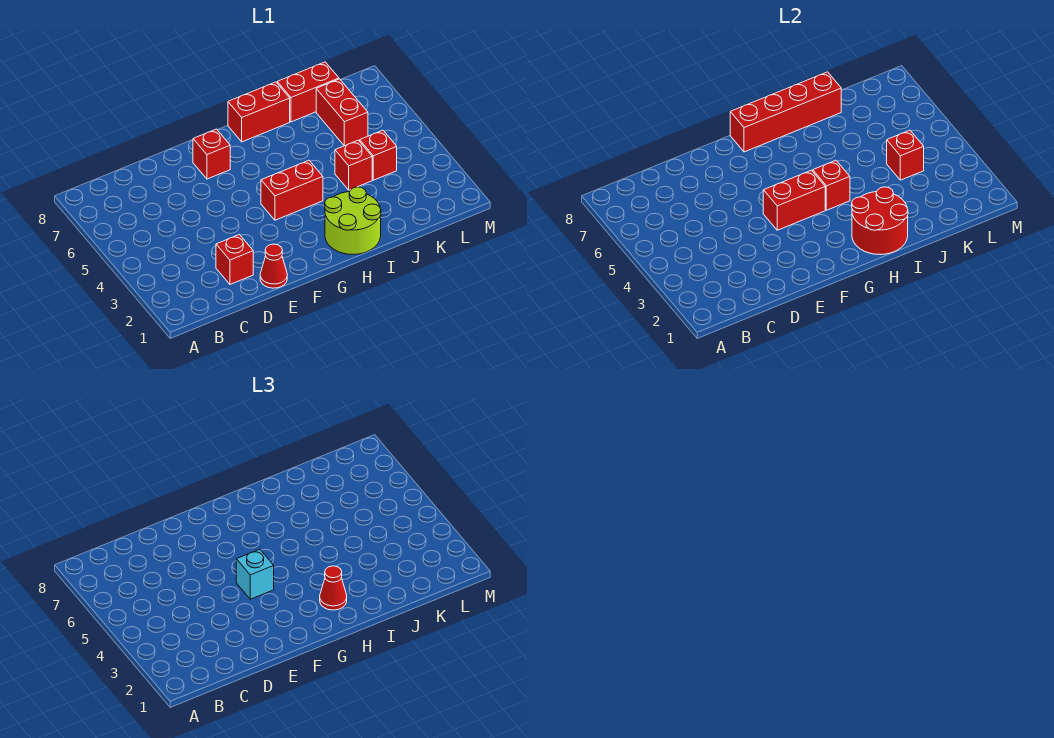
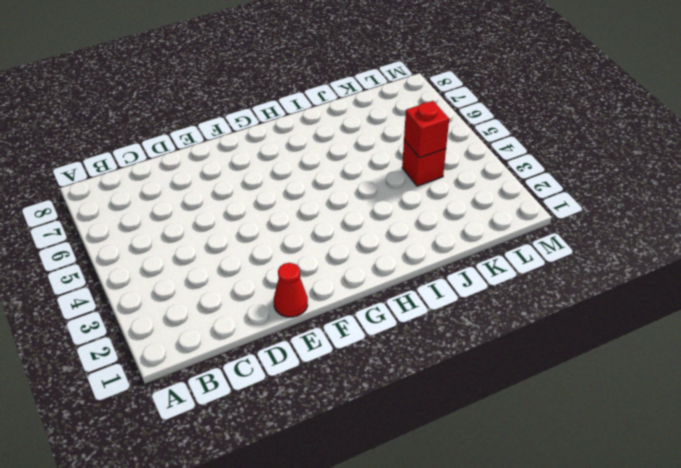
none -> red 1x1 brick [216,235,253,284]
none -> red 1x1 brick [193,129,230,179]
none -> red 1x2 brick [261,160,323,220]

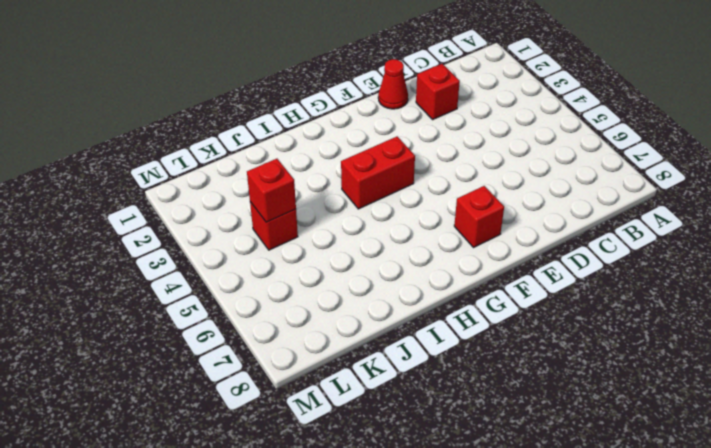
none -> lime 2x2 round brick [325,187,381,255]
none -> red 1x2 brick [228,82,290,142]
none -> red 1x1 brick [335,140,372,190]

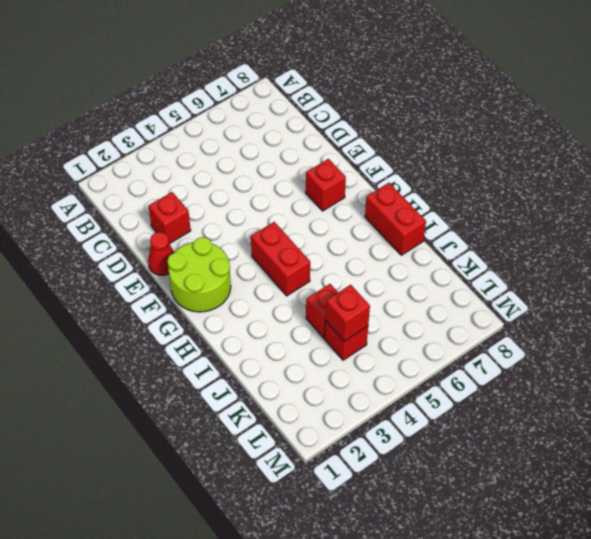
lime 2x2 round brick [167,237,231,312] -> lime 2x2 round brick moved to [325,187,381,255]
none -> red 1x2 brick [277,62,339,122]
none -> red 1x2 brick [316,79,368,146]
none -> red 1x2 brick [763,170,825,230]

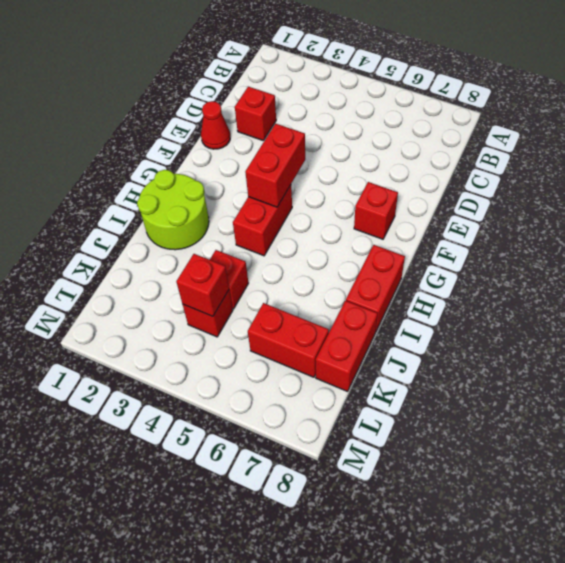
none -> red 1x4 brick [730,72,841,152]
none -> red 2x2 round brick [852,187,908,255]
none -> red 1x1 brick [813,160,850,210]

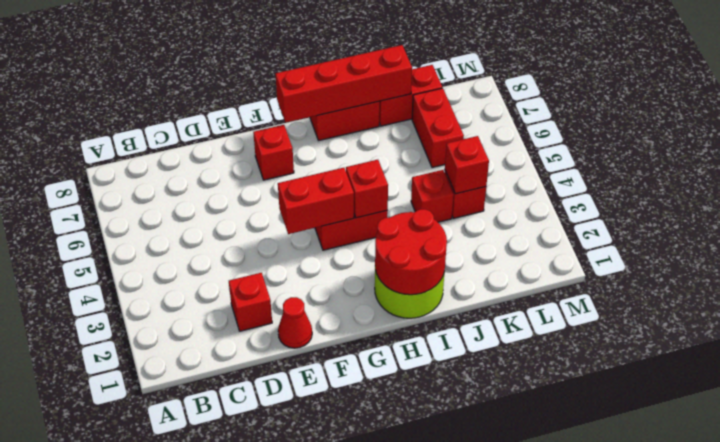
none -> cyan 1x1 brick [236,549,274,599]
none -> red 1x1 cone [320,566,347,610]

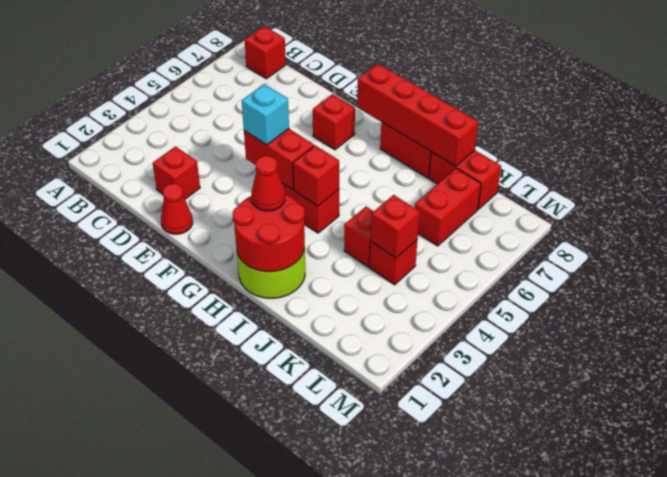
red 1x1 brick [245,26,286,79] -> none

